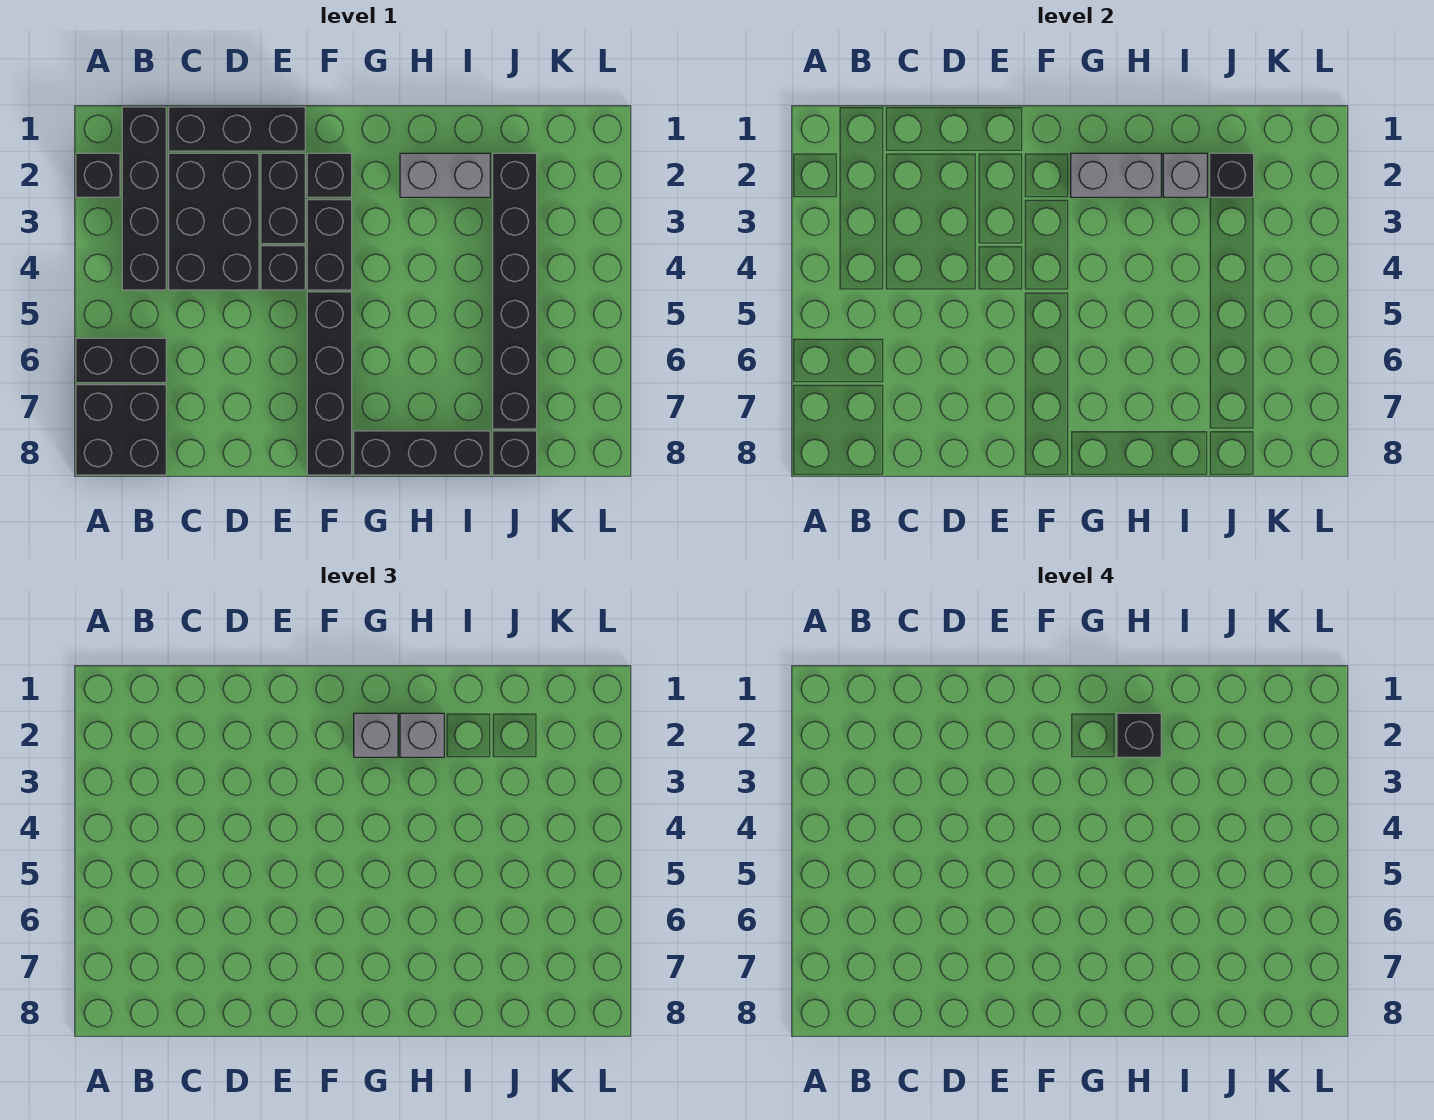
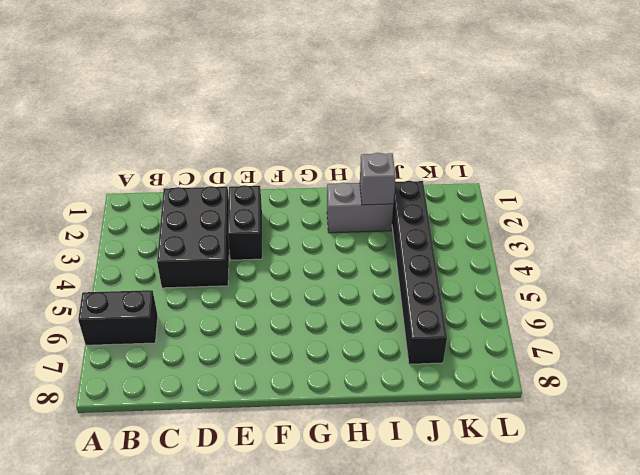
none -> black 1x1 brick [76,153,120,197]
none -> black 2x2 brick [76,385,166,475]
none -> black 1x4 brick [122,107,166,290]

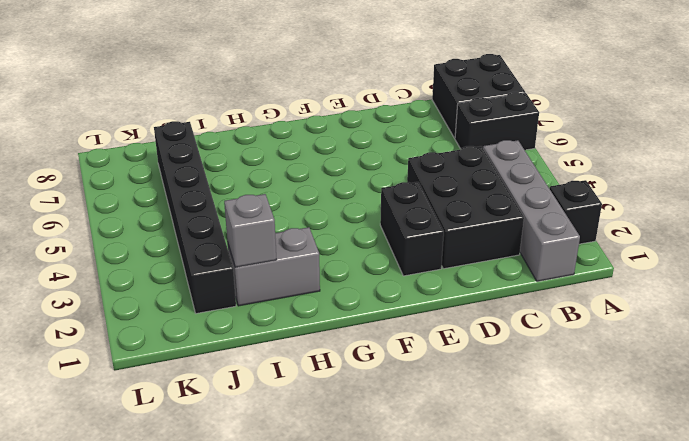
grey 1x4 brick [483,140,580,281] -> black 1x4 brick [122,107,166,290]
none -> black 1x3 brick [169,107,305,151]
none -> black 1x1 brick [261,246,305,290]
none -> black 1x1 brick [307,153,352,197]

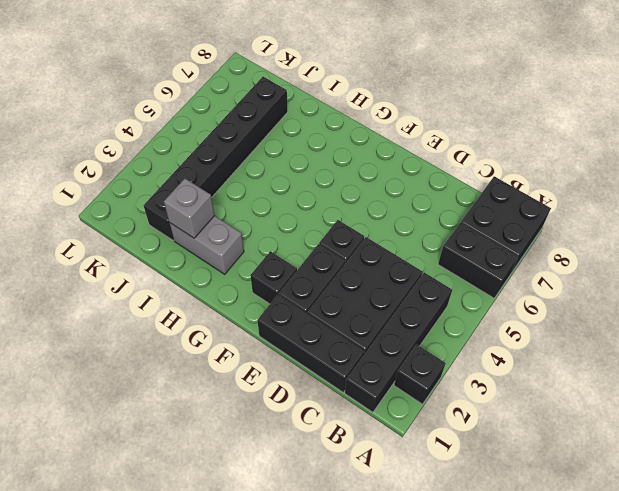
none -> black 1x2 brick [307,200,352,290]
none -> black 1x4 brick [307,292,352,475]
none -> black 1x3 brick [354,431,490,475]

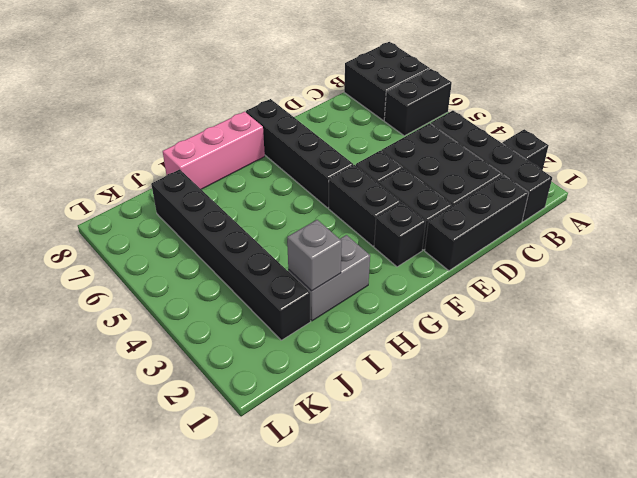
pink 1x3 brick [163,112,265,189] -> black 1x3 brick [354,431,490,475]
none -> black 1x1 brick [493,431,537,475]
none -> grey 1x2 brick [1071,153,1161,197]
none -> black 1x1 brick [1210,153,1254,197]

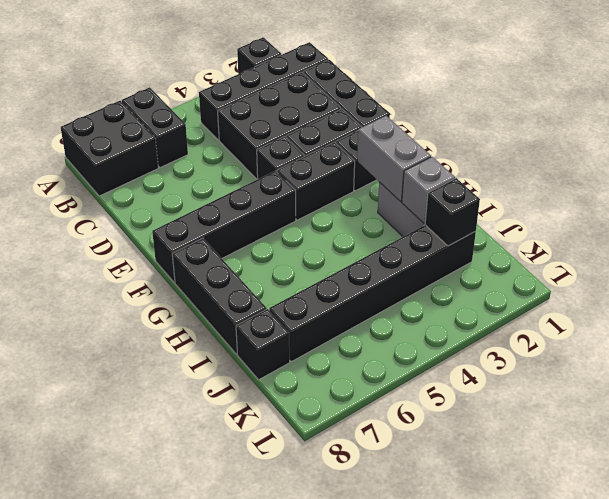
none -> grey 1x1 brick [354,713,398,757]
none -> grey 1x1 brick [400,713,444,757]
none -> black 1x1 brick [1117,713,1161,757]

